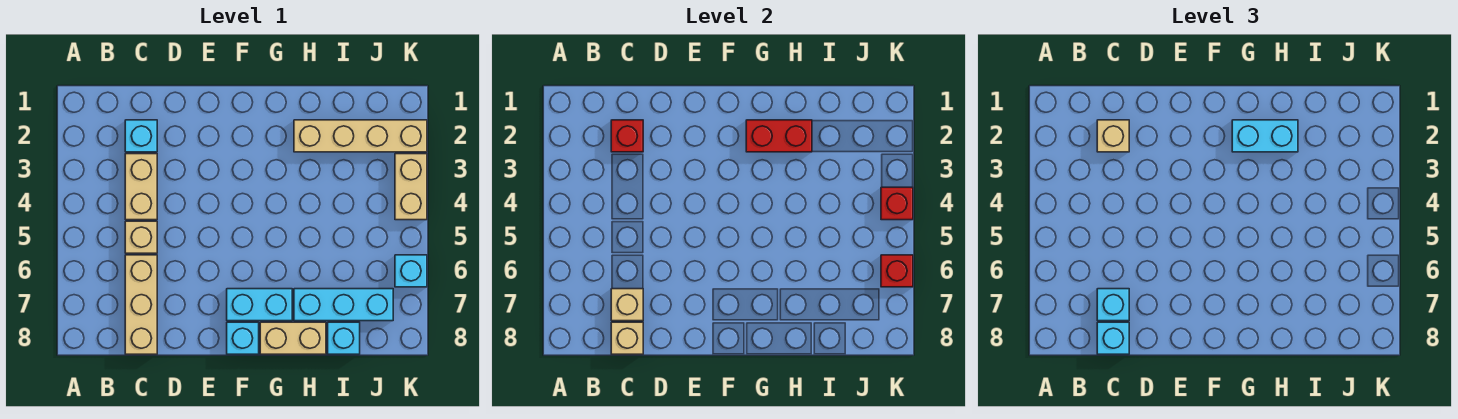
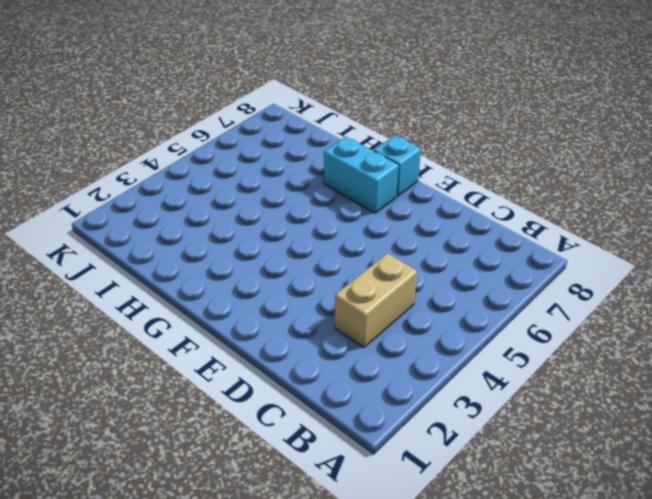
none -> cyan 1x1 brick [125,120,157,152]
none -> tan 1x1 brick [125,221,157,253]
none -> tan 1x3 brick [125,255,157,354]

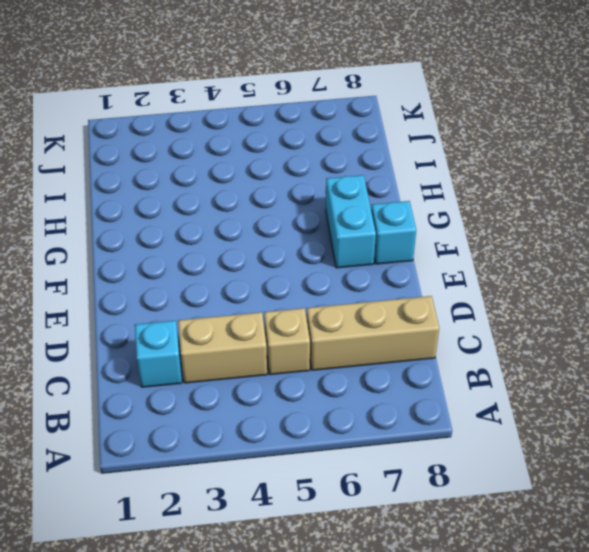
none -> tan 1x2 brick [260,322,326,354]
none -> tan 1x4 brick [294,120,427,152]
none -> cyan 1x3 brick [294,289,393,321]

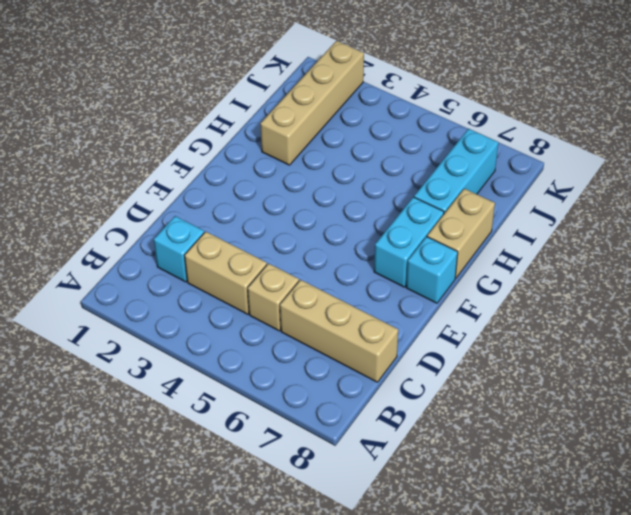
none -> cyan 1x1 brick [328,322,360,354]
none -> tan 1x2 brick [395,154,427,220]
none -> cyan 1x1 brick [395,255,427,287]

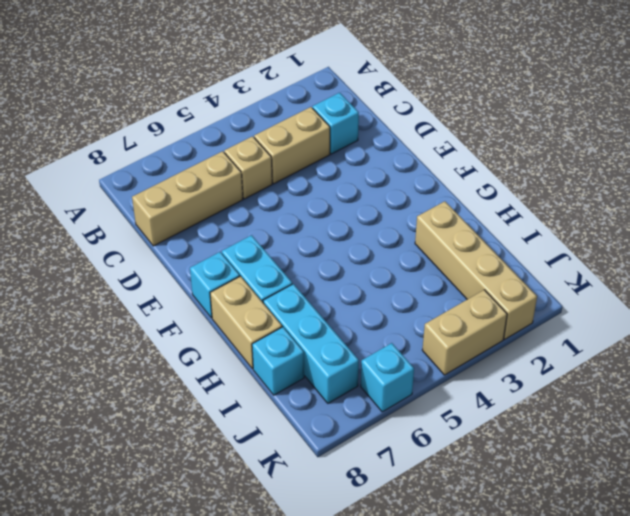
none -> red 1x1 brick [611,120,643,152]
none -> tan 1x1 brick [611,289,643,321]
none -> tan 1x1 brick [611,322,643,354]

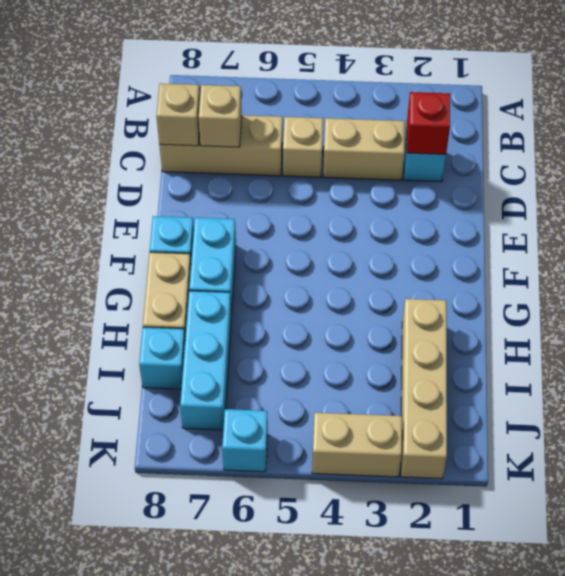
none -> red 1x2 brick [746,120,812,152]
none -> red 1x1 brick [881,187,913,220]
none -> red 1x1 brick [881,255,913,287]

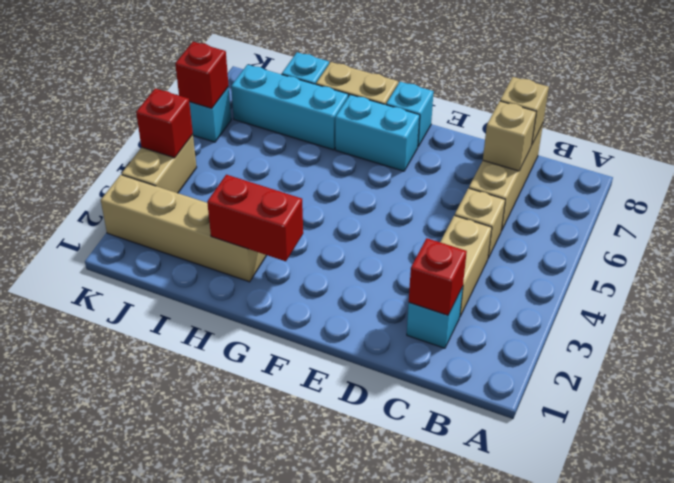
none -> tan 1x1 brick [1097,120,1129,152]
none -> cyan 1x1 brick [1097,289,1129,321]
none -> cyan 1x1 brick [1097,322,1129,354]

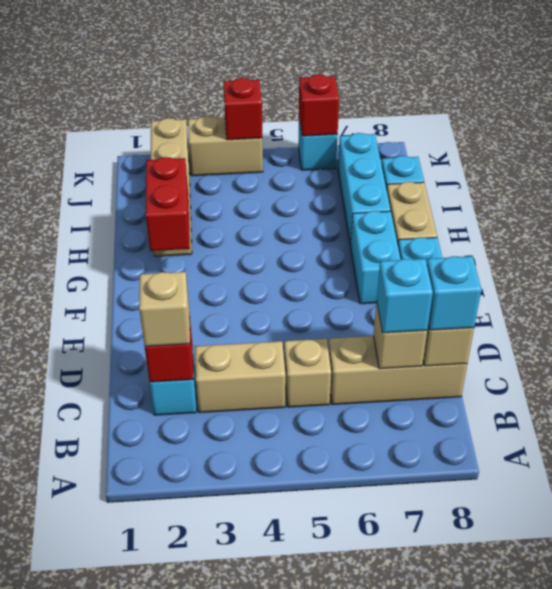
none -> cyan 1x2 brick [1232,120,1298,152]

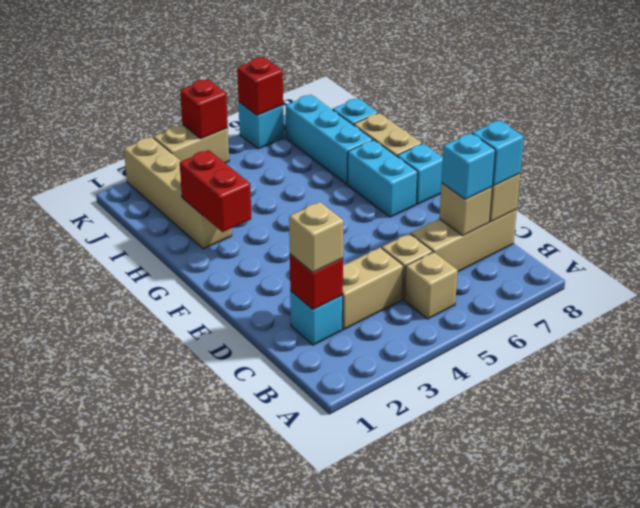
tan 1x1 brick [404,252,458,319] -> none
none -> cyan 1x2 brick [1232,120,1298,152]

